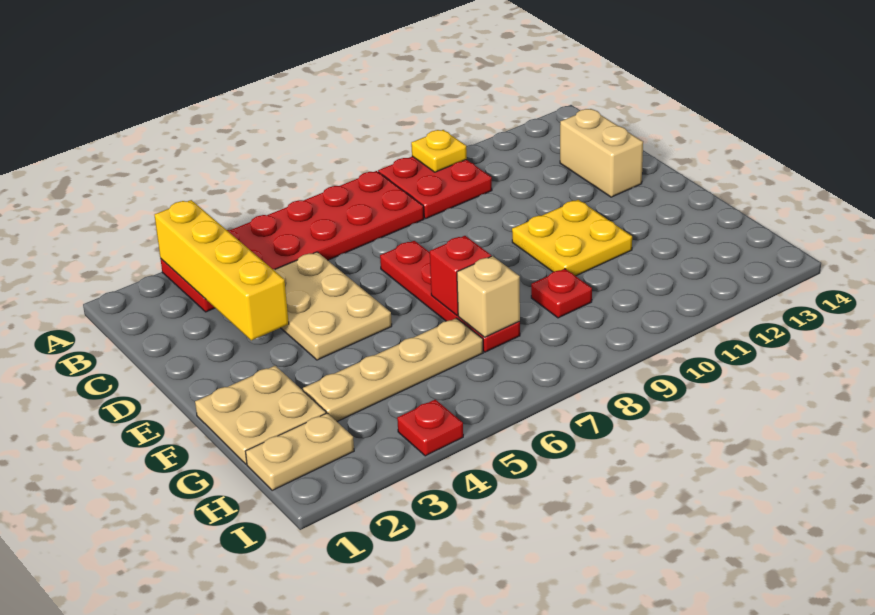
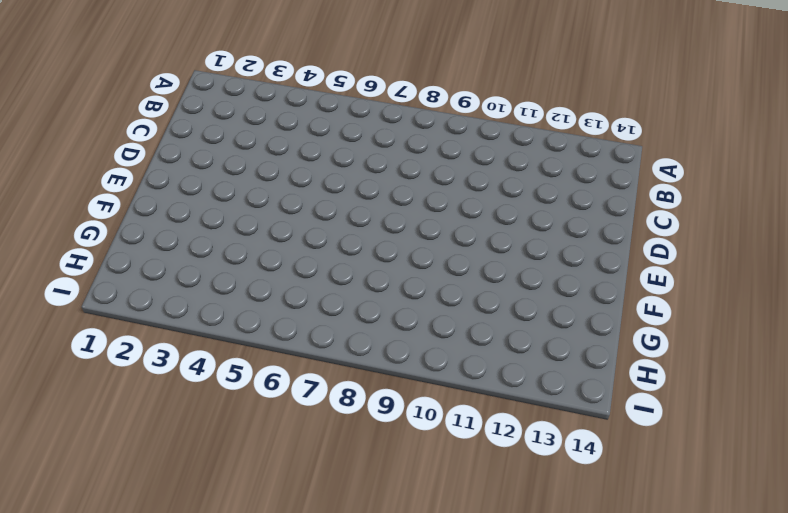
none -> red 2x6 plate [161,171,424,312]
none -> red 2x2 plate [378,156,492,218]
none -> tan 2x3 plate [273,252,392,360]

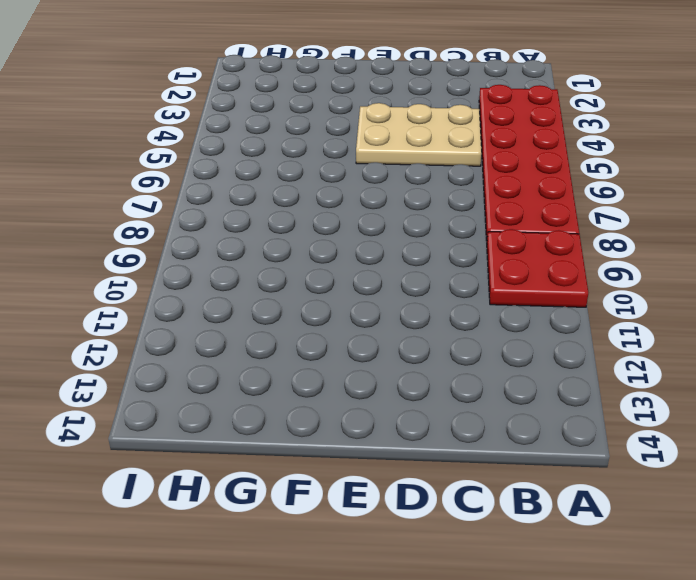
none -> tan 1x2 brick [560,109,643,197]
none -> red 1x4 plate [380,241,520,352]
none -> yellow 2x2 plate [512,200,632,276]

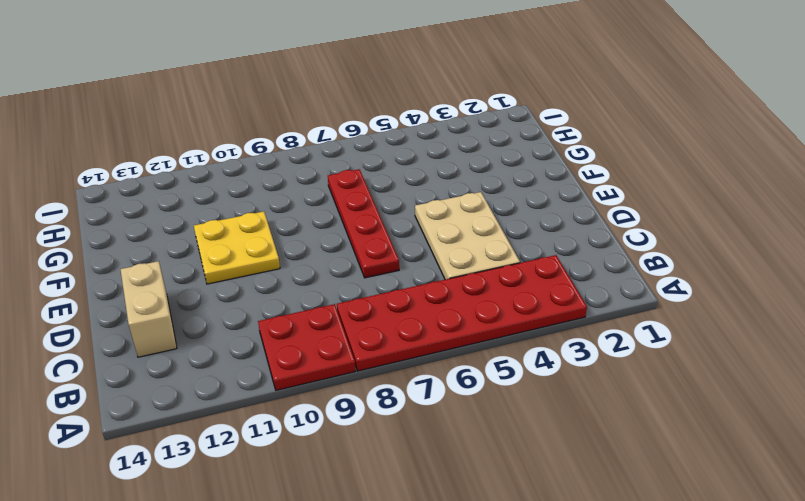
none -> tan 2x2 plate [195,366,326,464]
none -> tan 1x4 plate [303,318,483,422]
none -> red 1x1 plate [531,269,592,318]

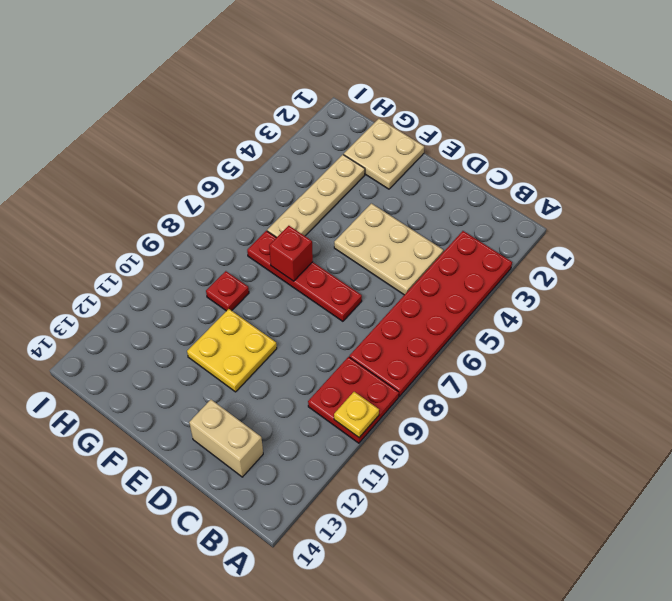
none -> tan 1x2 plate [245,413,354,490]
none -> red 1x1 plate [397,399,463,456]
none -> yellow 1x4 brick [155,200,289,340]

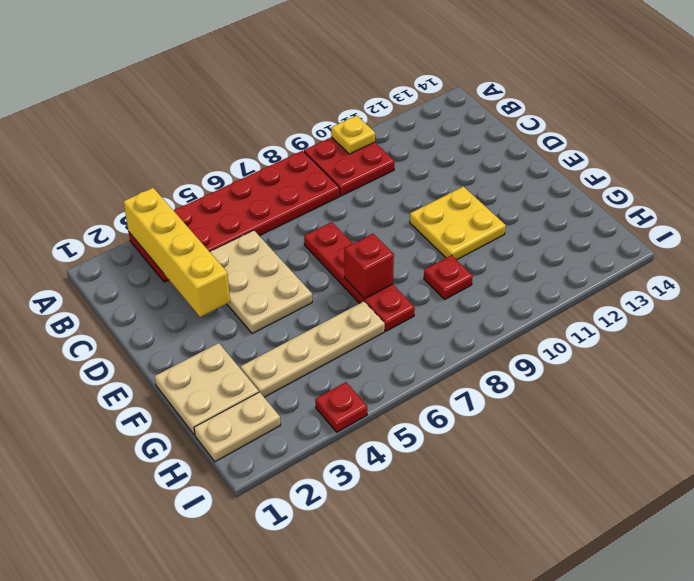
none -> tan 1x2 brick [560,109,643,197]
none -> tan 1x1 brick [457,256,520,337]

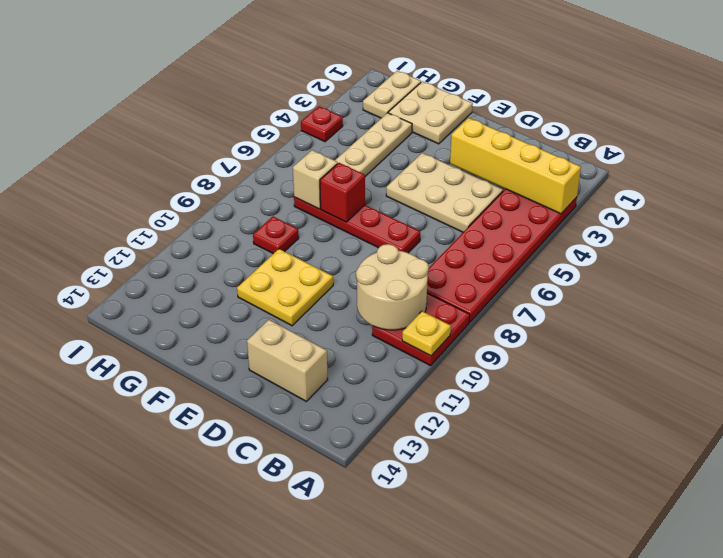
tan 2x2 round brick [356,244,429,330] -> none

